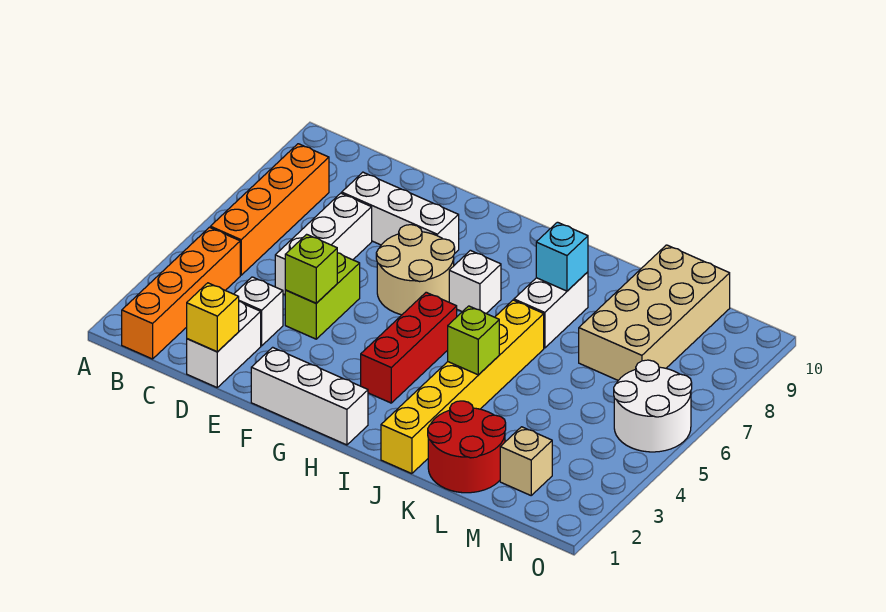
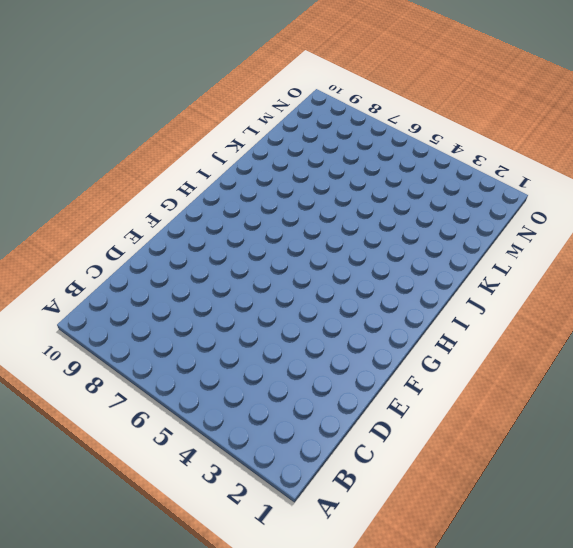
none -> orange 1x4 brick [122,227,240,359]
none -> orange 1x4 brick [210,144,329,275]
none -> white 1x2 brick [187,301,261,387]

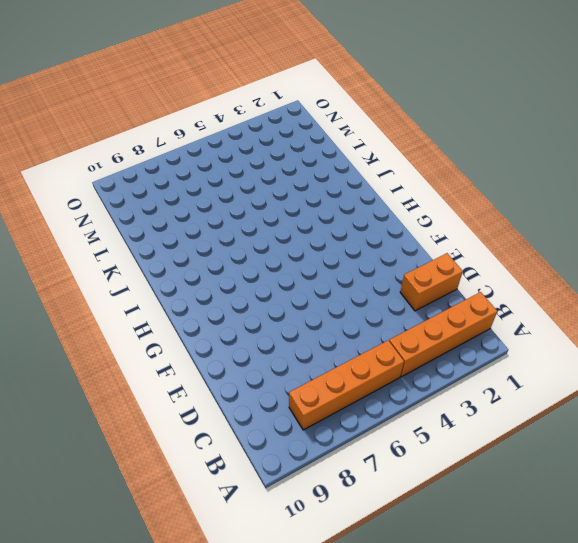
orange 1x2 brick [400,253,463,311] -> white 1x2 brick [187,301,261,387]
none -> white 1x1 brick [234,277,283,346]
none -> white 1x3 brick [275,193,372,295]
none -> white 1x3 brick [342,172,459,253]

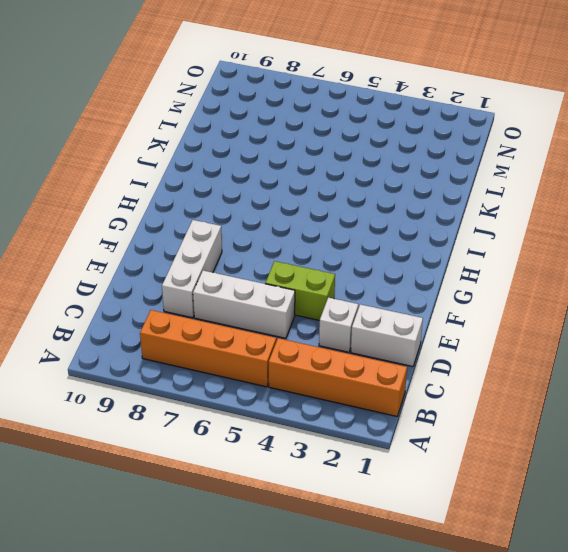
none -> white 1x3 brick [251,347,368,445]
none -> tan 2x2 round brick [376,225,455,315]
none -> red 1x3 brick [361,292,457,403]

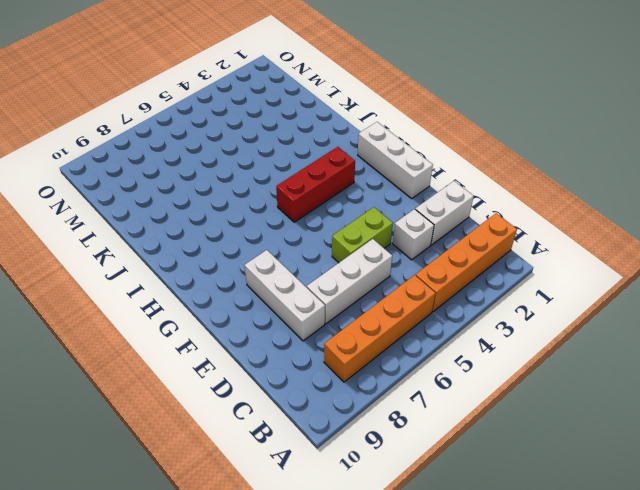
none -> tan 2x2 round brick [376,225,455,315]
none -> white 1x1 brick [449,250,501,313]
none -> yellow 1x6 brick [381,300,544,474]

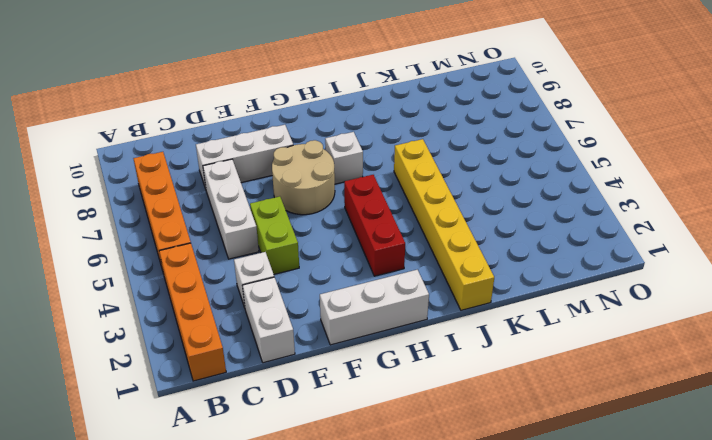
none -> white 1x2 brick [514,272,588,348]
none -> red 2x2 round brick [428,401,506,493]
none -> tan 2x4 brick [579,245,730,380]

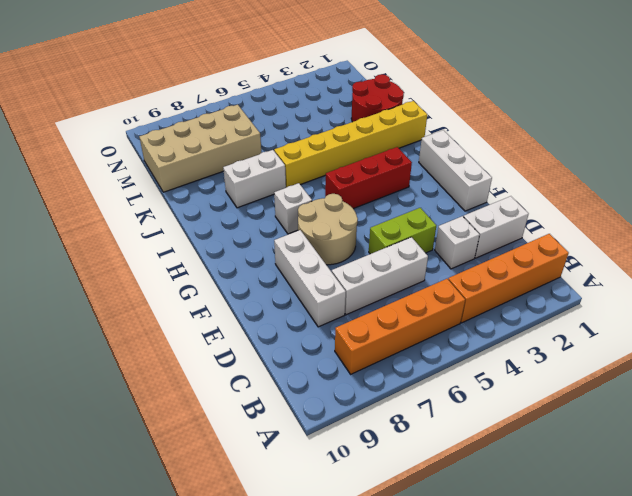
none -> tan 1x1 brick [500,427,552,495]
none -> white 2x2 round brick [614,360,692,452]
none -> yellow 1x1 brick [187,283,239,352]

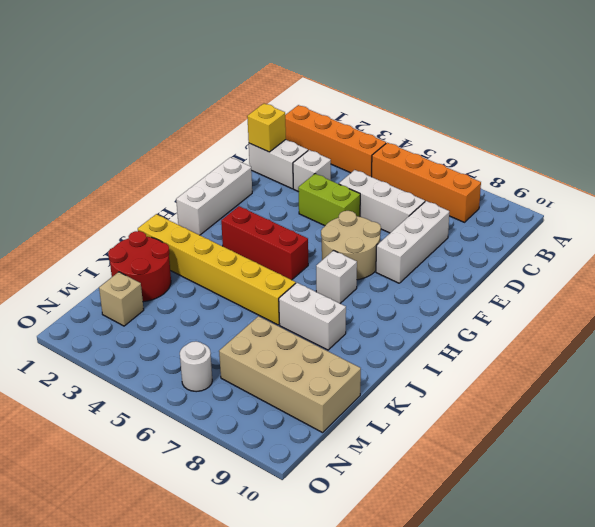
white 1x1 round brick [180,341,212,392] -> white 2x2 round brick [614,360,692,452]
none -> lime 1x1 brick [285,234,337,303]
none -> lime 1x1 brick [448,306,499,375]
none -> cyan 1x1 brick [536,222,588,291]

